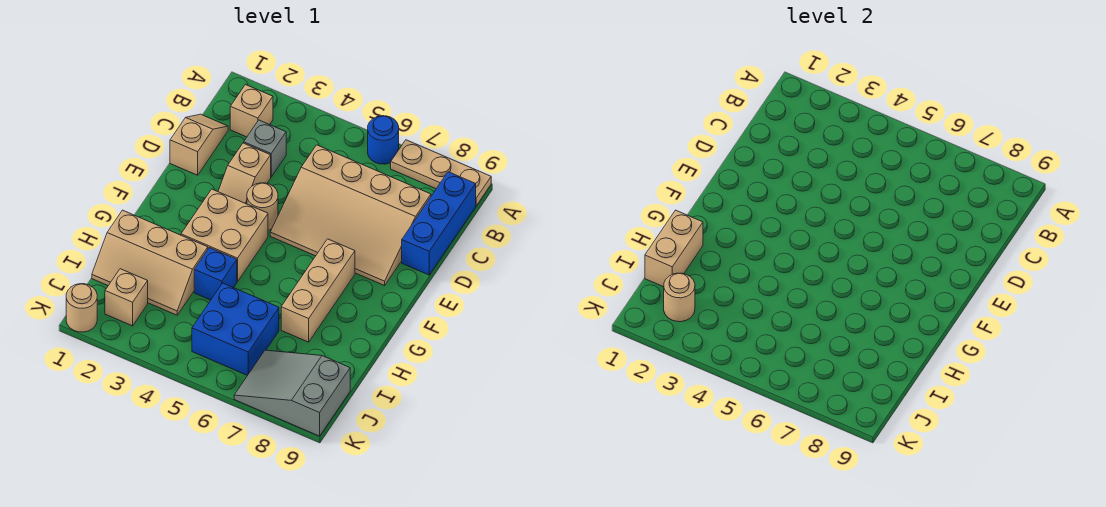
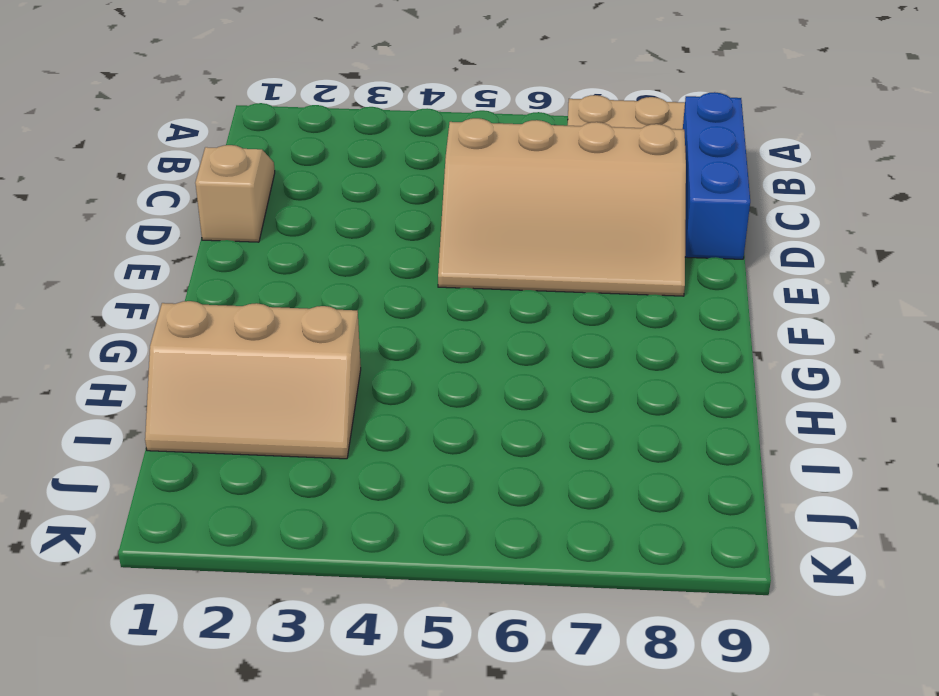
none -> blue 1x1 round brick [368,116,399,164]
none -> tan 1x1 brick [230,85,273,137]
none -> grey 1x1 brick [244,120,286,177]

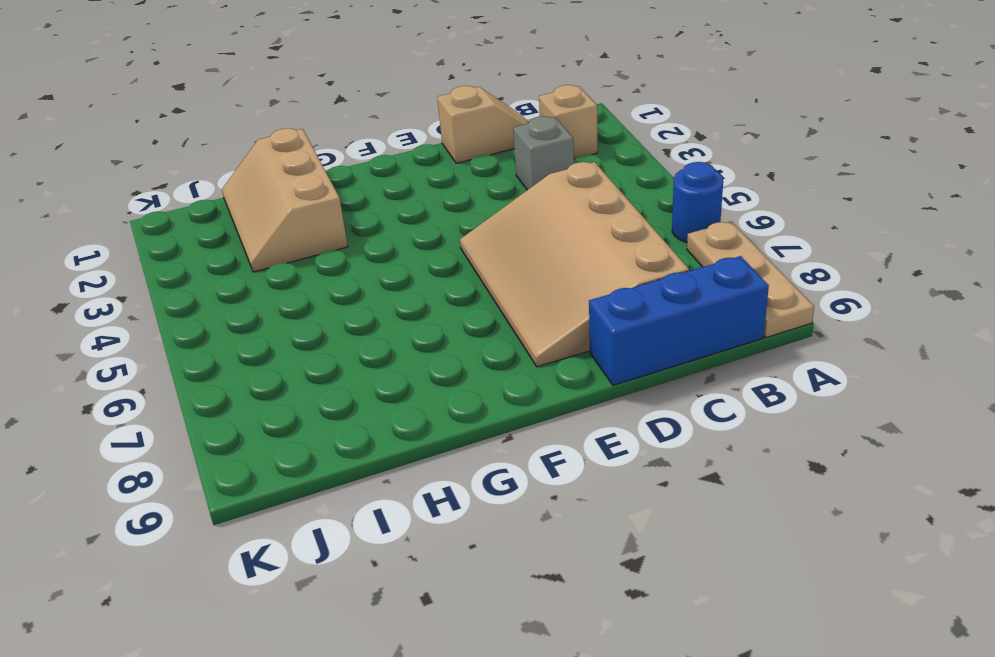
none -> tan 1x2 slope [218,143,271,204]
none -> tan 1x1 round brick [247,183,278,230]
none -> tan 2x2 brick [181,189,268,282]

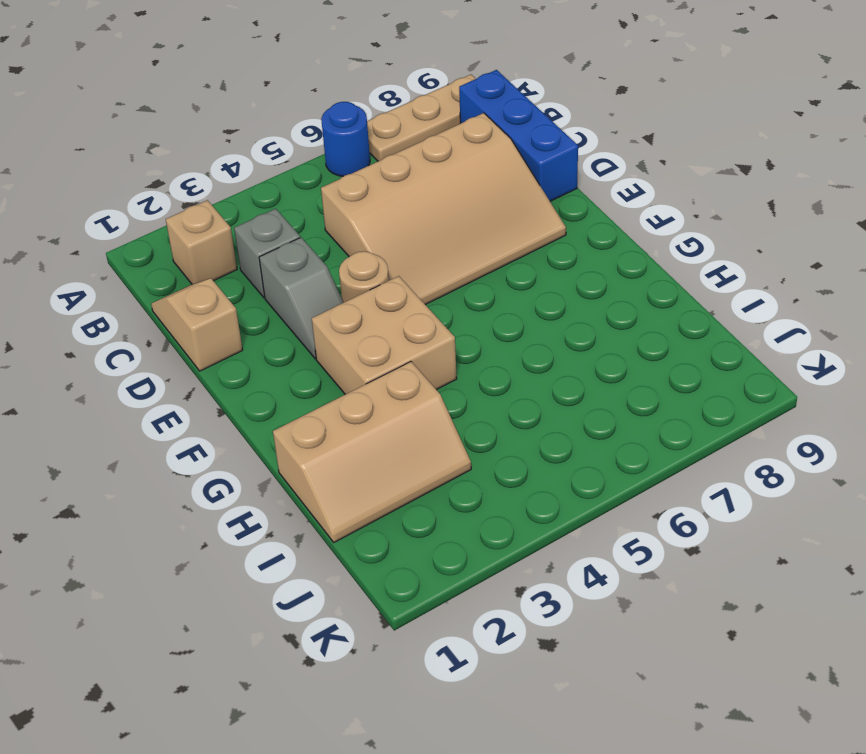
grey 1x2 slope [259,238,344,359] -> tan 1x2 slope [218,143,271,204]
none -> tan 1x3 brick [281,239,355,342]
none -> blue 1x1 brick [194,248,237,300]
none -> blue 2x2 brick [192,283,279,375]

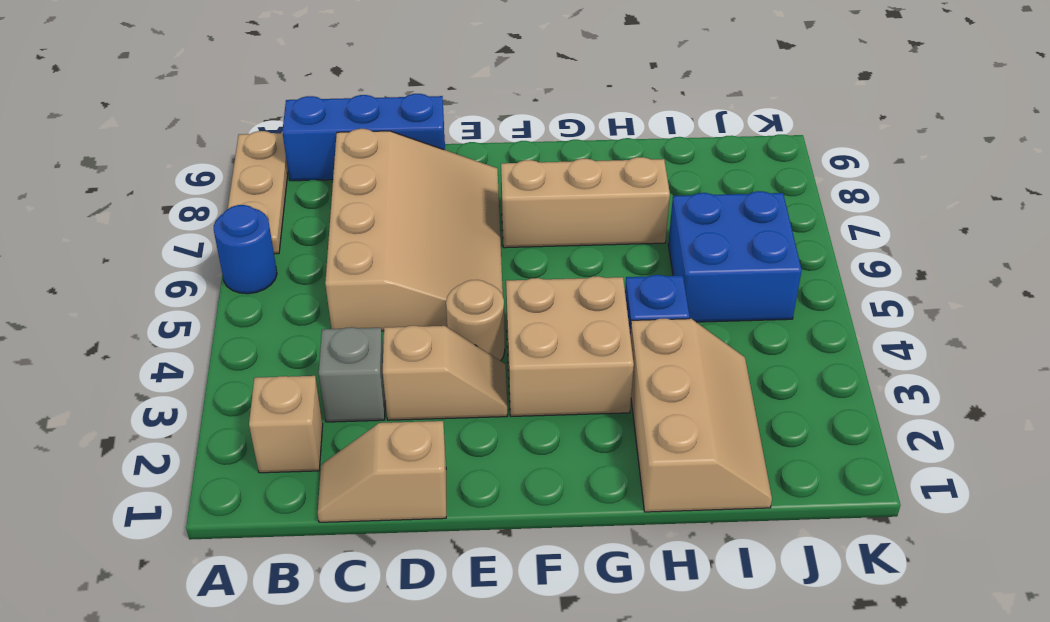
none -> tan 1x1 brick [105,269,148,326]
none -> grey 2x3 slope [234,350,350,436]
none -> tan 1x1 round brick [66,284,97,332]

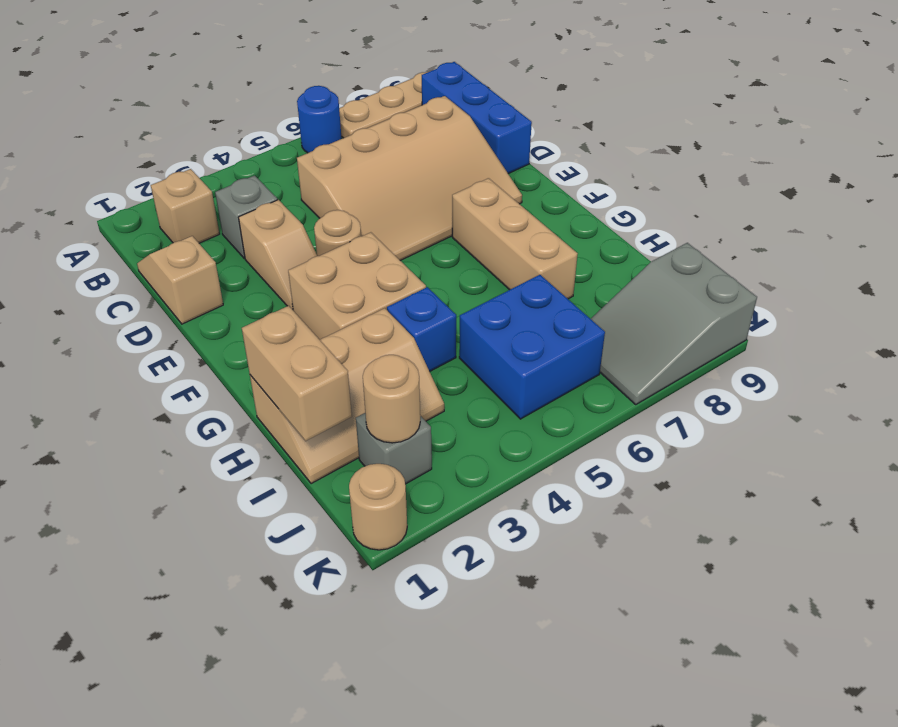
grey 1x1 brick [356,413,432,484] -> tan 1x1 brick [105,269,148,326]

